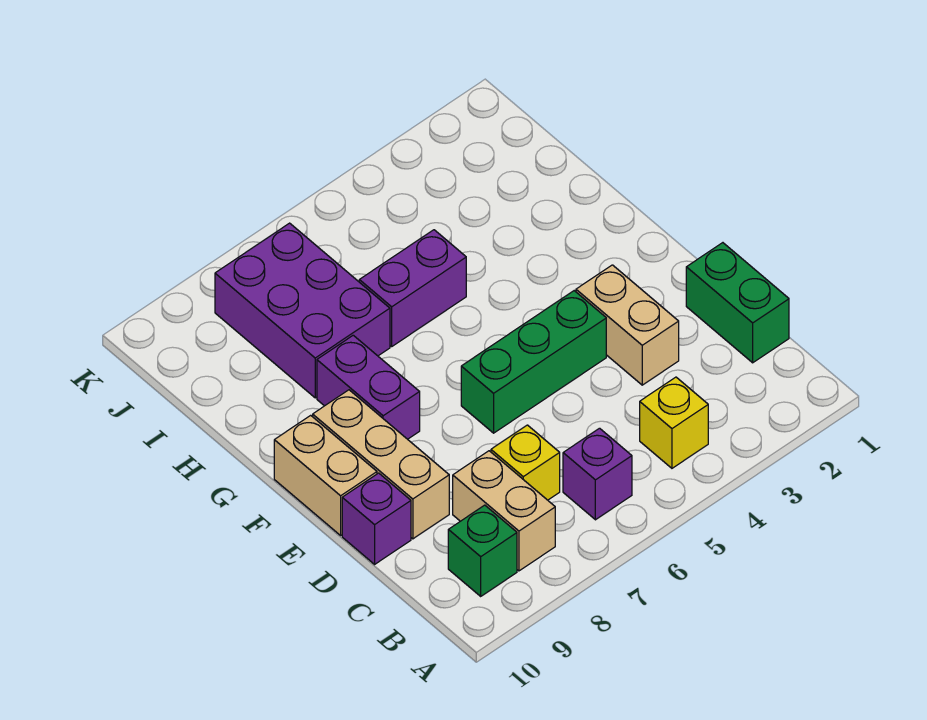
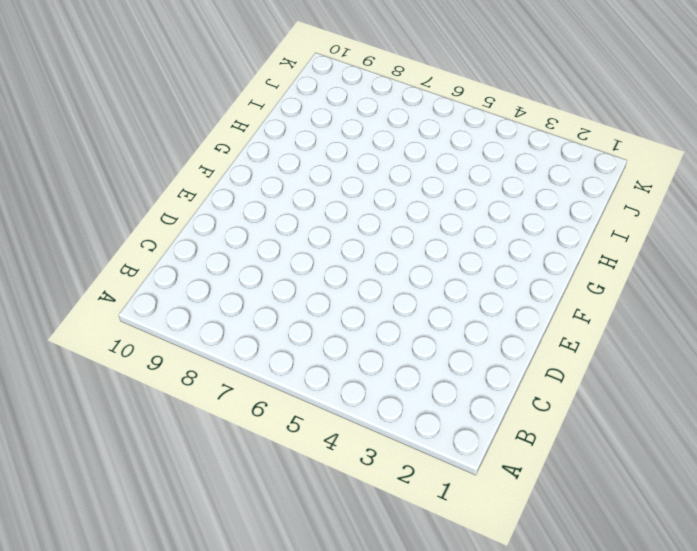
none -> yellow 1x1 brick [640,377,708,468]
none -> purple 1x1 brick [563,428,632,520]
none -> tan 1x2 brick [453,451,555,571]

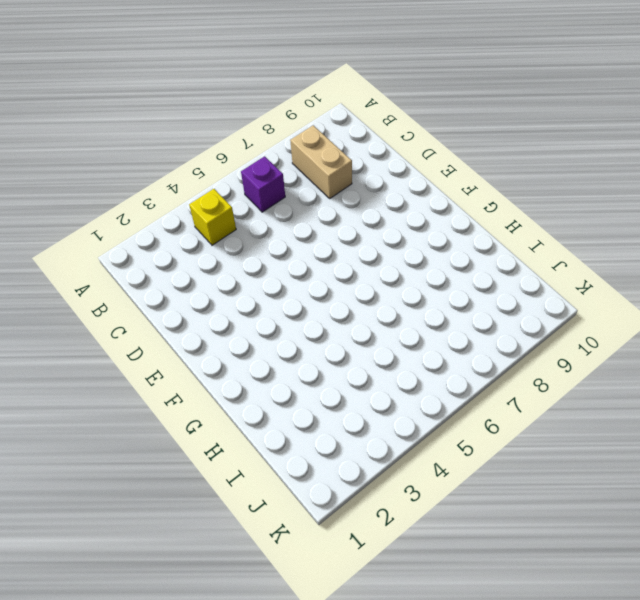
none -> green 1x1 brick [448,505,517,596]
none -> green 1x2 brick [686,243,789,363]
none -> yellow 1x1 brick [491,425,560,500]

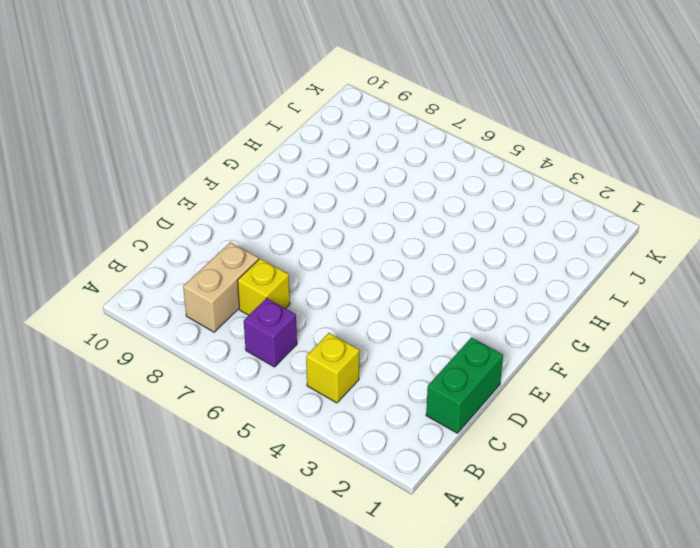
none -> green 1x1 brick [448,505,517,596]
none -> tan 1x2 brick [576,265,679,385]
none -> tan 1x3 brick [313,390,449,539]

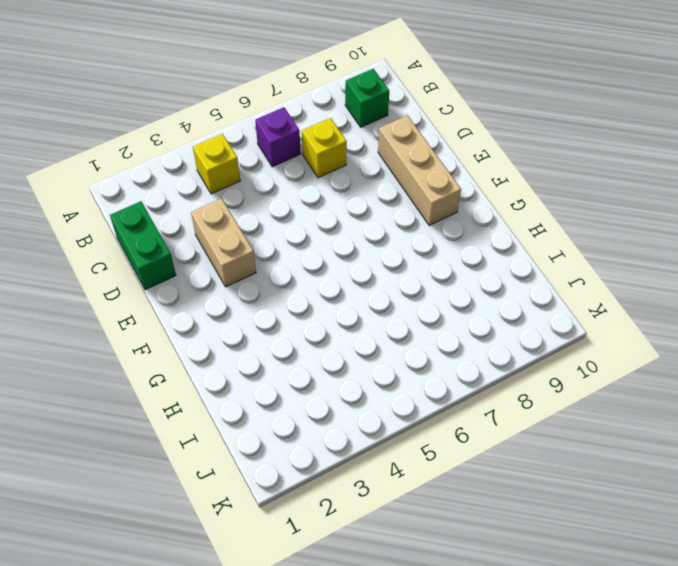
none -> tan 1x2 brick [453,451,555,571]
none -> purple 1x1 brick [342,473,411,564]
none -> green 1x3 brick [461,291,606,433]

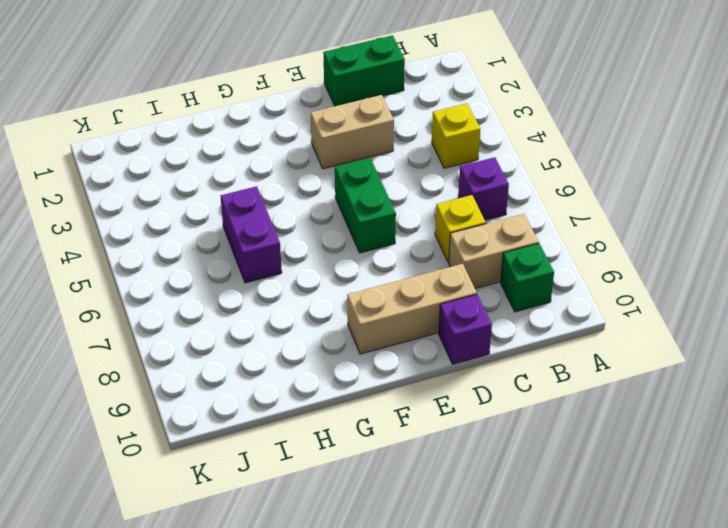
green 1x2 brick [335,158,396,253] -> green 1x3 brick [461,291,606,433]
none -> tan 1x2 brick [274,415,377,535]
none -> purple 1x2 brick [317,335,420,439]
none -> purple 2x3 brick [215,223,390,398]

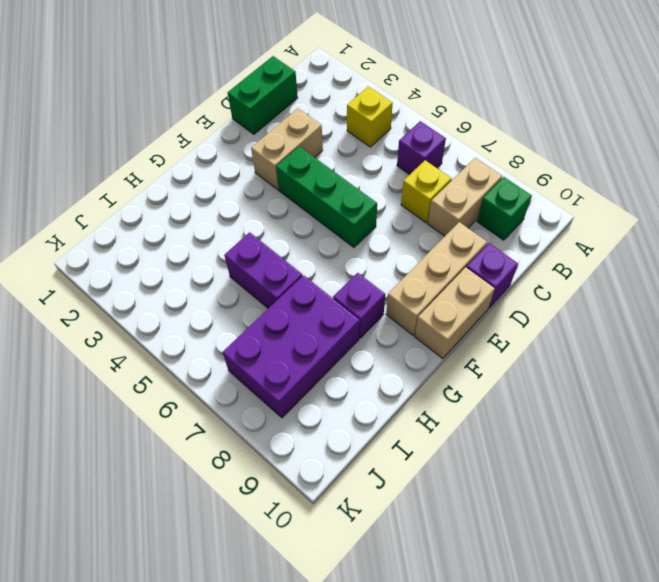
purple 1x1 brick [333,273,385,338] -> purple 1x2 brick [317,335,420,439]

